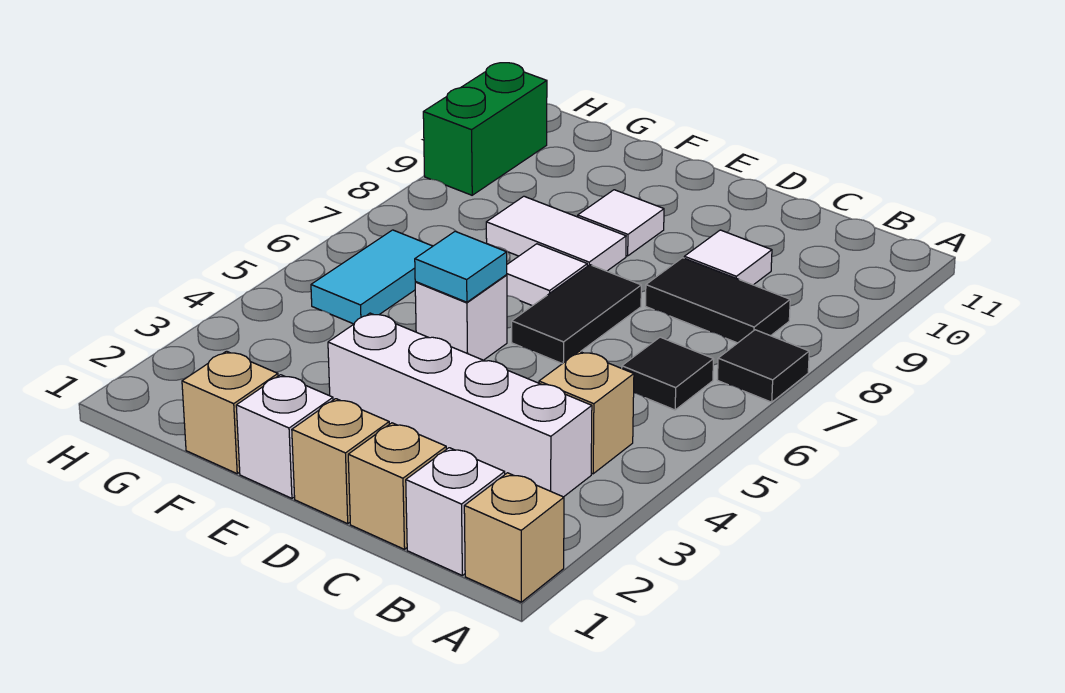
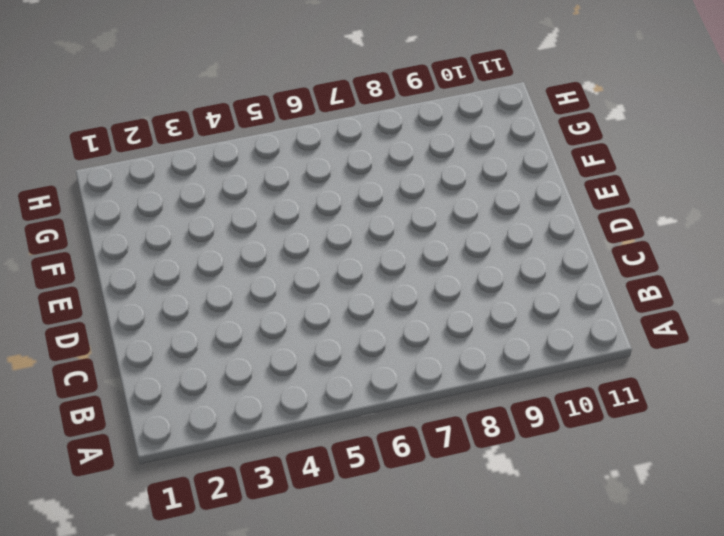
none -> tan 1x1 brick [464,473,564,602]
none -> black 1x1 tile [717,330,809,402]
none -> white 1x1 brick [406,448,505,575]

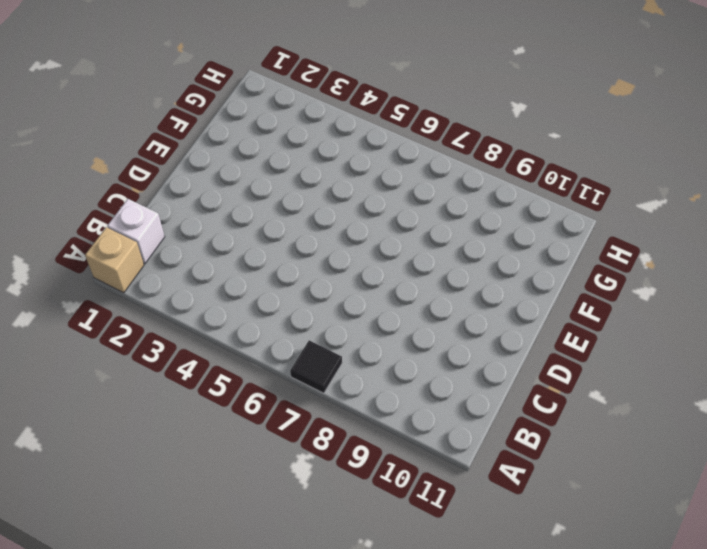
none -> white 1x4 brick [328,313,592,497]
none -> tan 1x1 brick [539,351,634,474]
none -> black 1x1 tile [622,337,714,410]

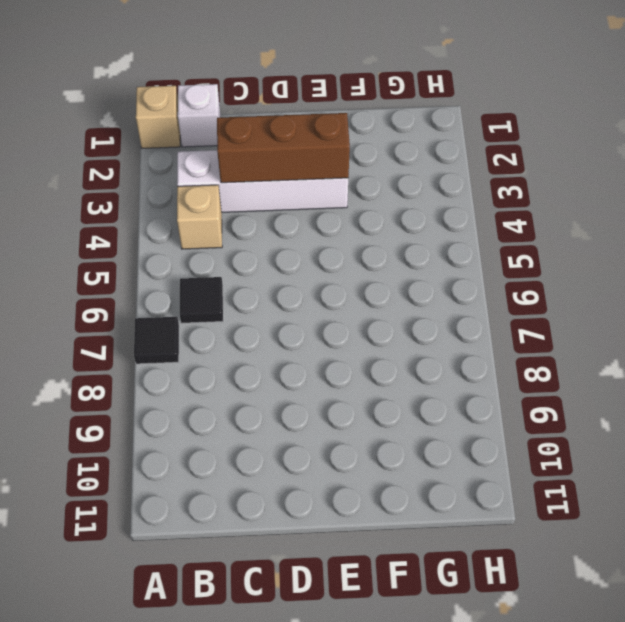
brown 1x3 brick [217,113,350,183] -> none
none -> black 1x2 tile [646,258,790,343]
none -> tan 1x1 brick [348,423,446,549]
none -> white 1x1 tile [684,230,772,285]

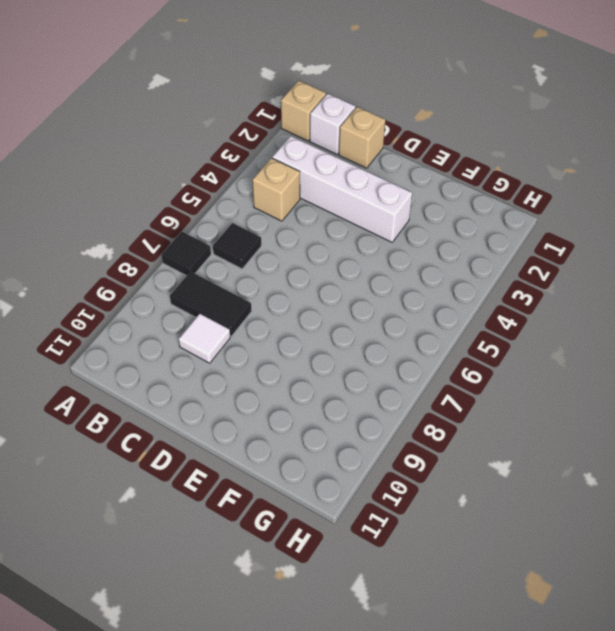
none -> tan 1x1 brick [292,399,389,524]
none -> black 1x2 tile [512,265,641,364]
none -> white 1x1 brick [236,375,333,498]

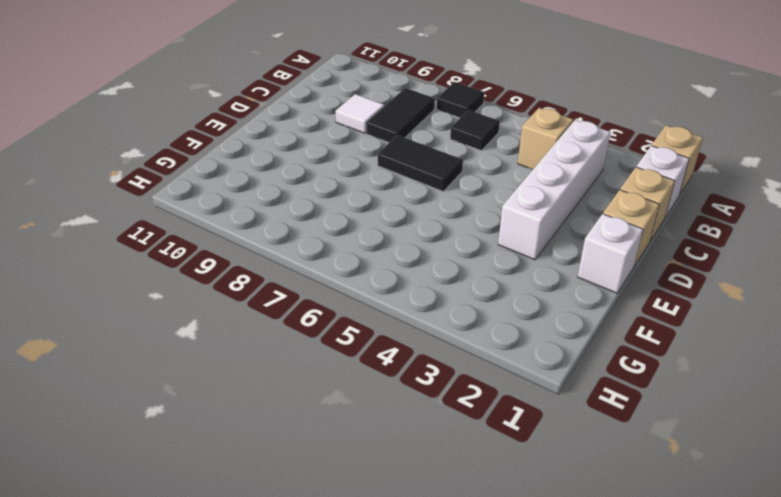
none -> white 1x1 brick [415,275,507,360]
none -> white 1x1 tile [507,244,587,306]
none -> white 1x2 tile [486,196,626,271]

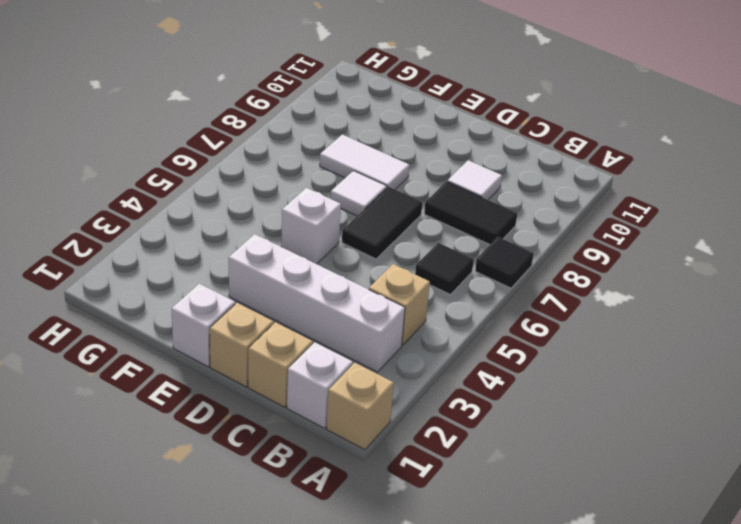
none -> white 1x1 tile [578,190,664,256]
none -> tan 1x1 brick [182,351,278,474]
none -> cyan 1x2 tile [311,230,433,324]

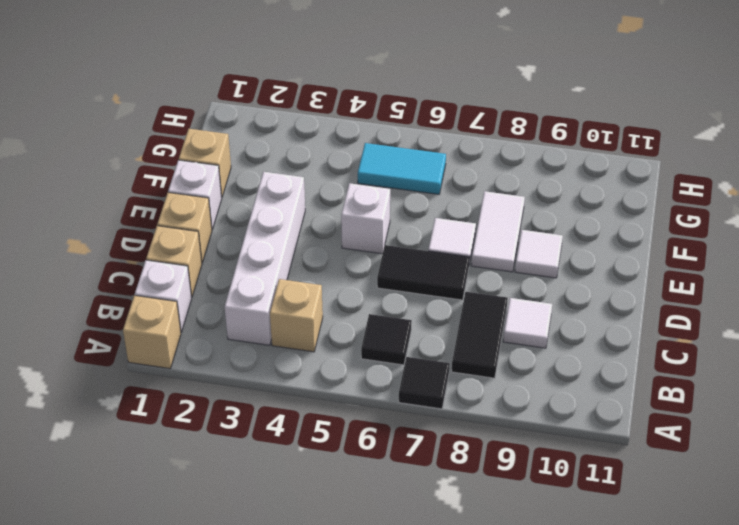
none -> green 1x2 brick [423,63,547,195]
none -> cyan 1x1 tile [415,231,507,302]

